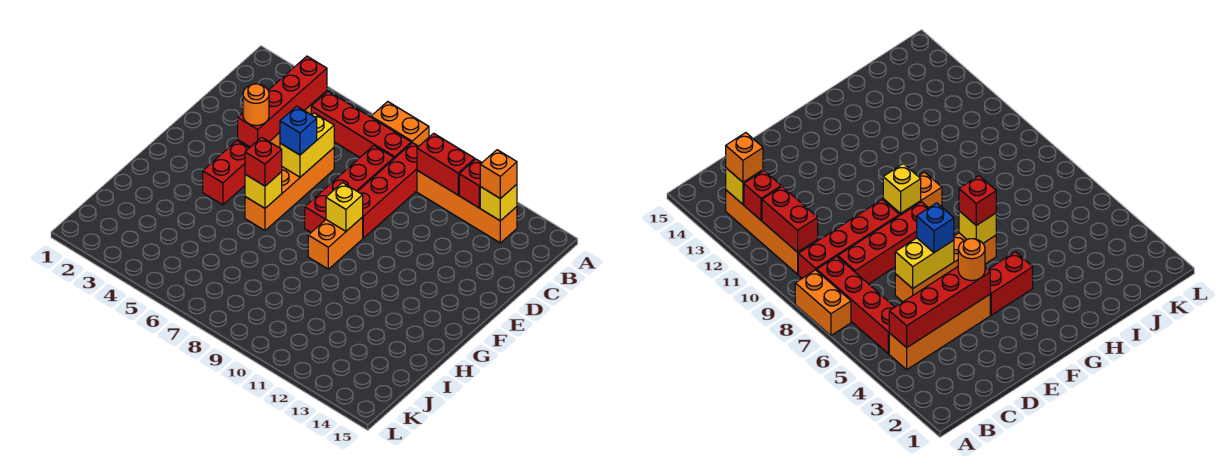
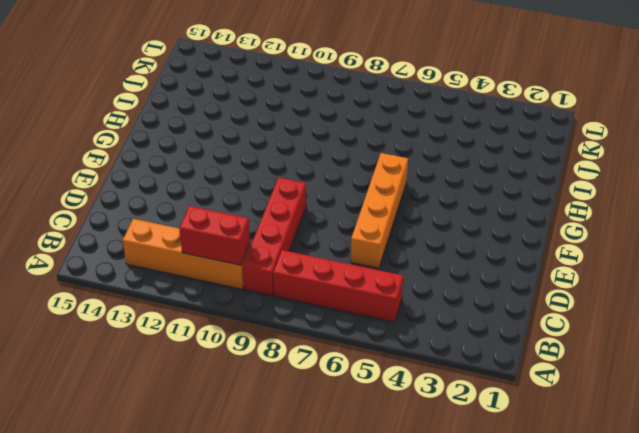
none -> orange 1x2 brick [371,102,429,146]
none -> orange 1x4 brick [889,295,990,370]
none -> red 1x4 brick [305,146,394,232]

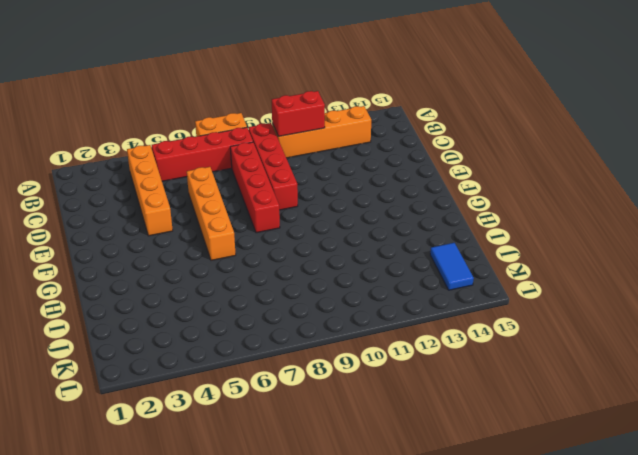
blue 1x2 tile [430,243,474,290] -> none
none -> red 1x2 brick [203,141,249,205]
none -> orange 1x2 brick [308,217,363,269]
none -> red 1x4 brick [238,56,327,147]

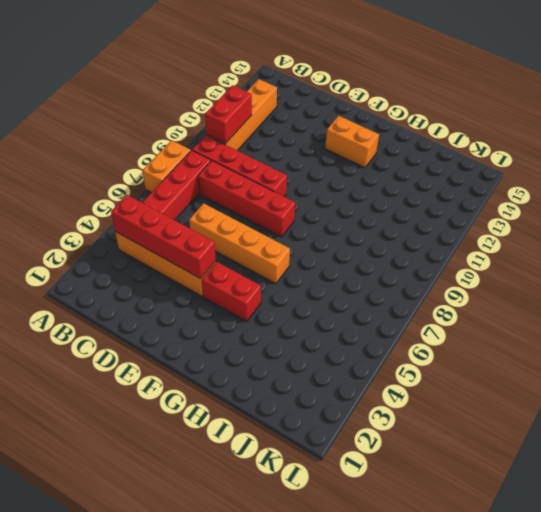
orange 1x2 brick [325,116,379,168] -> orange 1x2 brick moved to [308,217,363,269]
none -> red 1x1 brick [459,159,482,208]
none -> yellow 1x1 brick [480,184,517,221]
none -> yellow 1x2 brick [280,113,334,177]

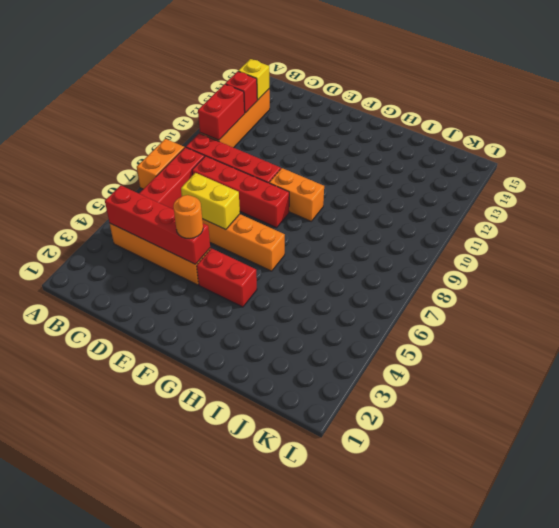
none -> yellow 1x1 brick [326,183,363,231]
none -> yellow 1x1 brick [245,172,282,208]
none -> orange 1x1 brick [480,150,517,199]

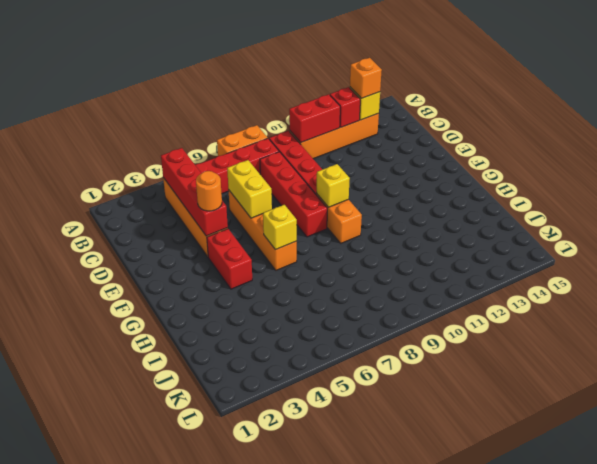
none -> blue 1x1 brick [280,106,317,155]
none -> red 1x1 brick [245,137,282,186]

